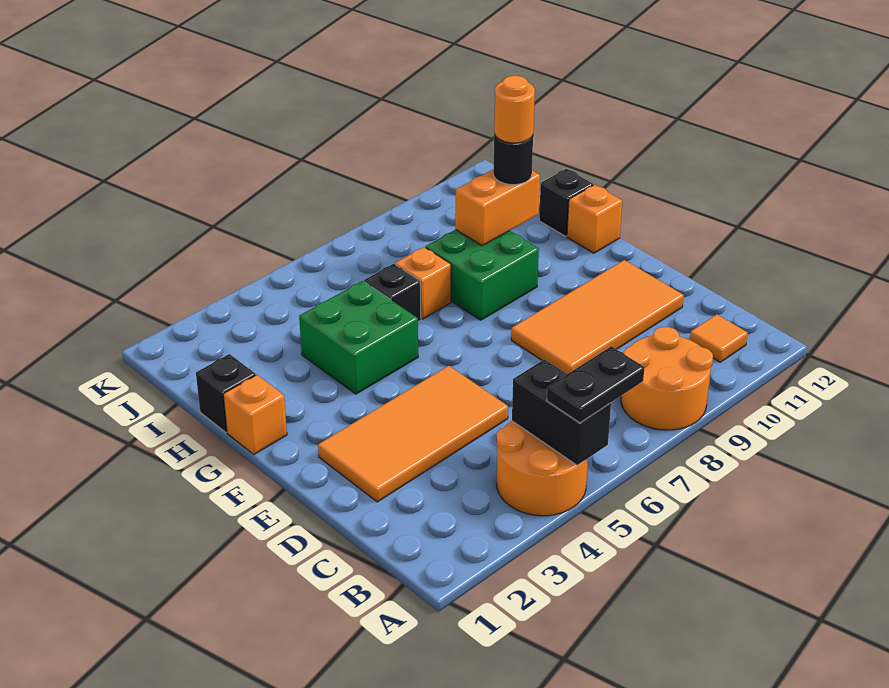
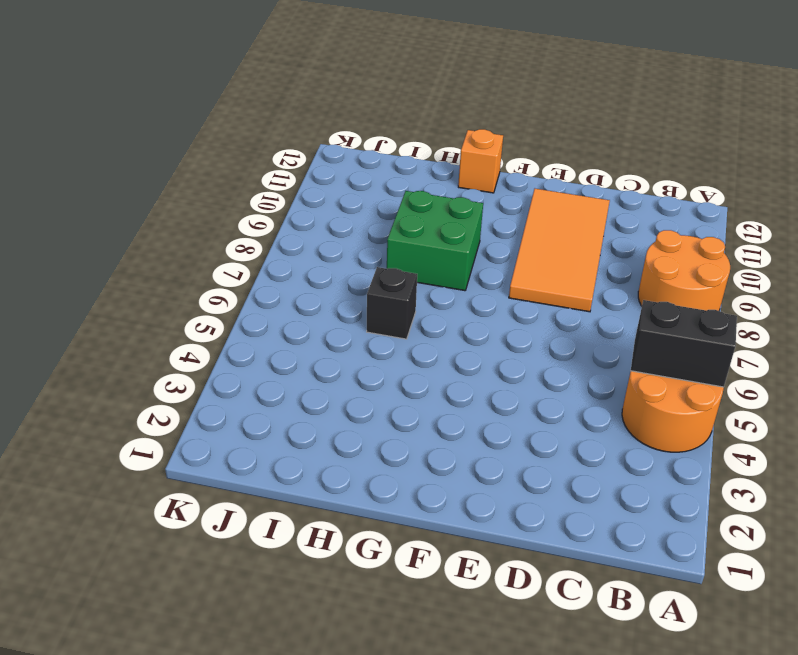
none -> orange 1x1 tile [690,314,748,362]
none -> orange 2x4 tile [318,366,508,502]
none -> orange 1x1 brick [223,375,287,454]

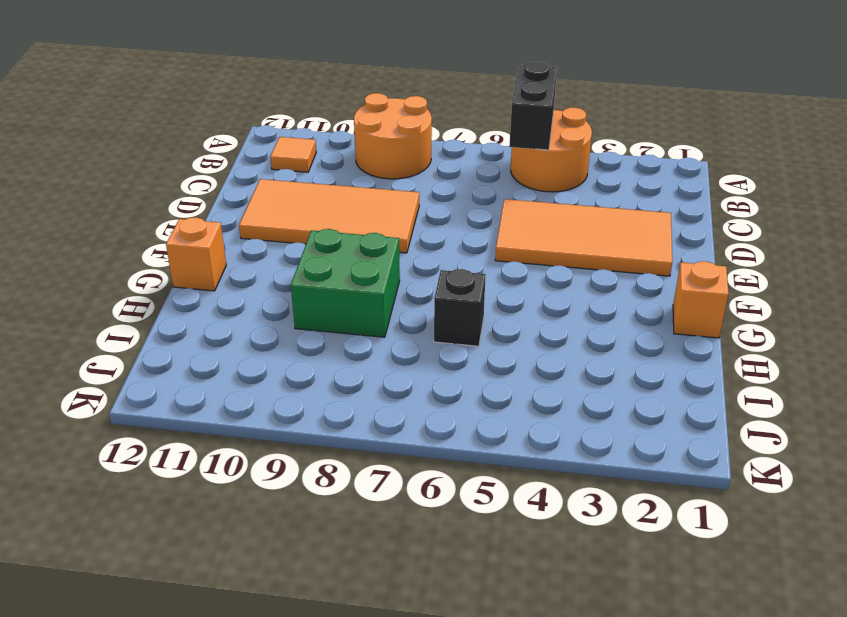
none -> green 2x2 brick [299,281,418,394]
none -> black 1x1 brick [196,354,256,432]
none -> orange 1x1 brick [395,247,451,319]

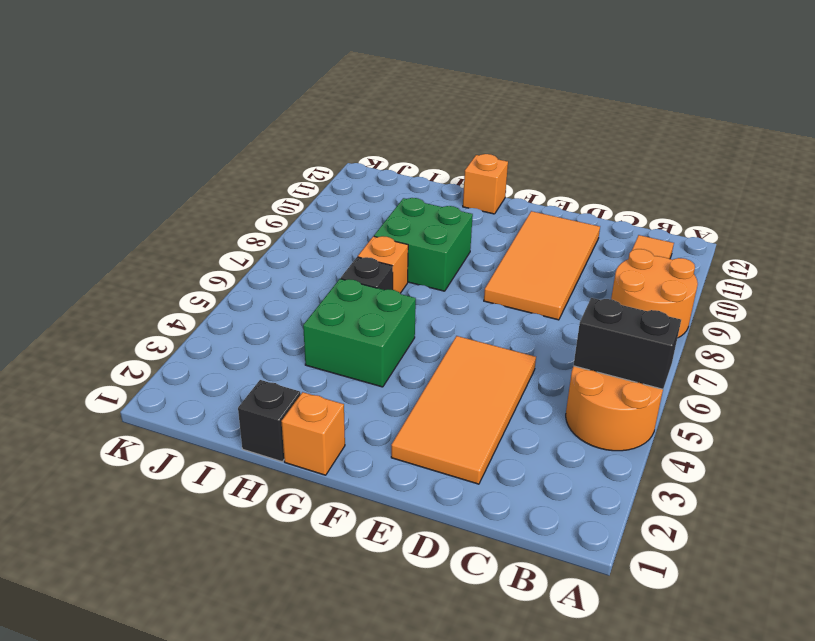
none -> black 1x1 brick [539,169,593,236]
none -> orange 1x2 brick [455,169,540,246]
none -> black 1x2 plate [547,346,645,423]

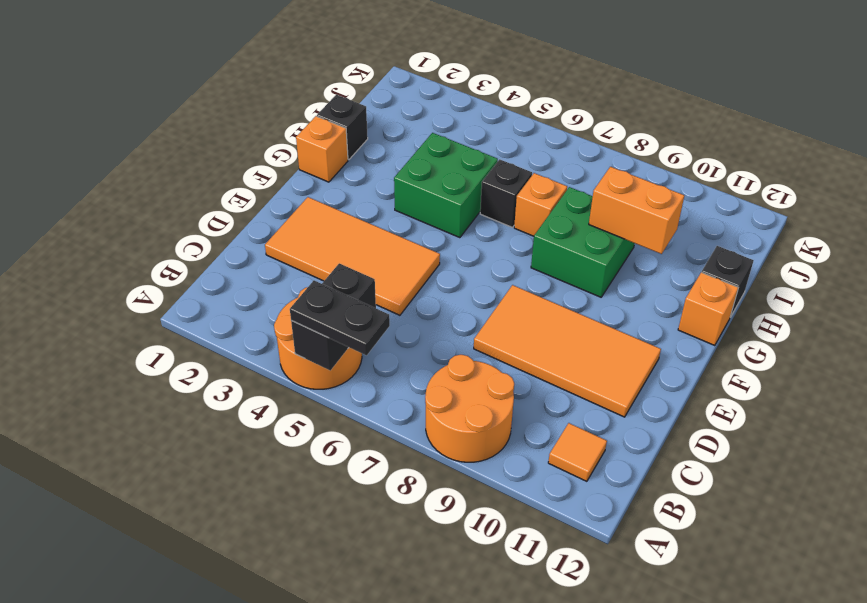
none -> black 1x1 round brick [493,134,533,185]
none -> orange 1x1 round brick [494,76,535,143]

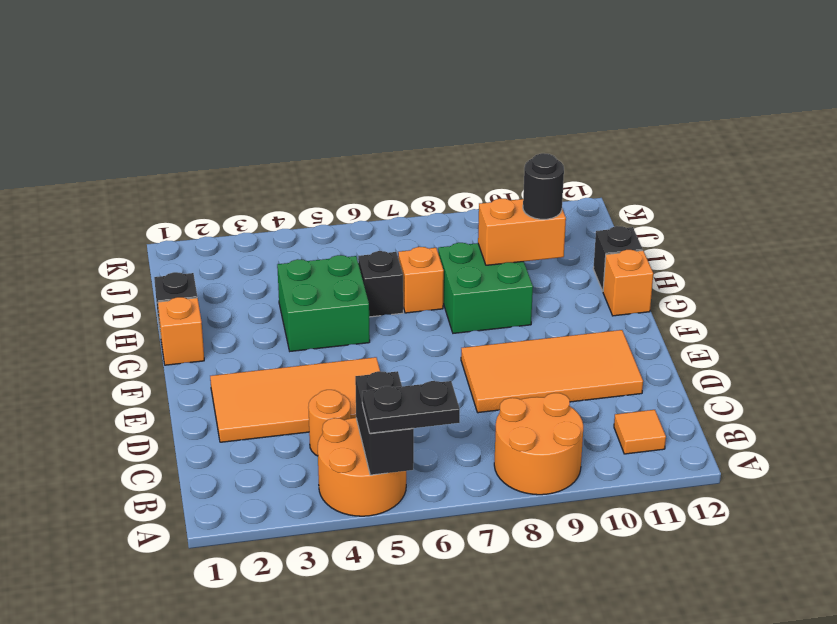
orange 1x1 round brick [308,390,351,456] -> orange 1x1 round brick moved to [494,76,535,143]

